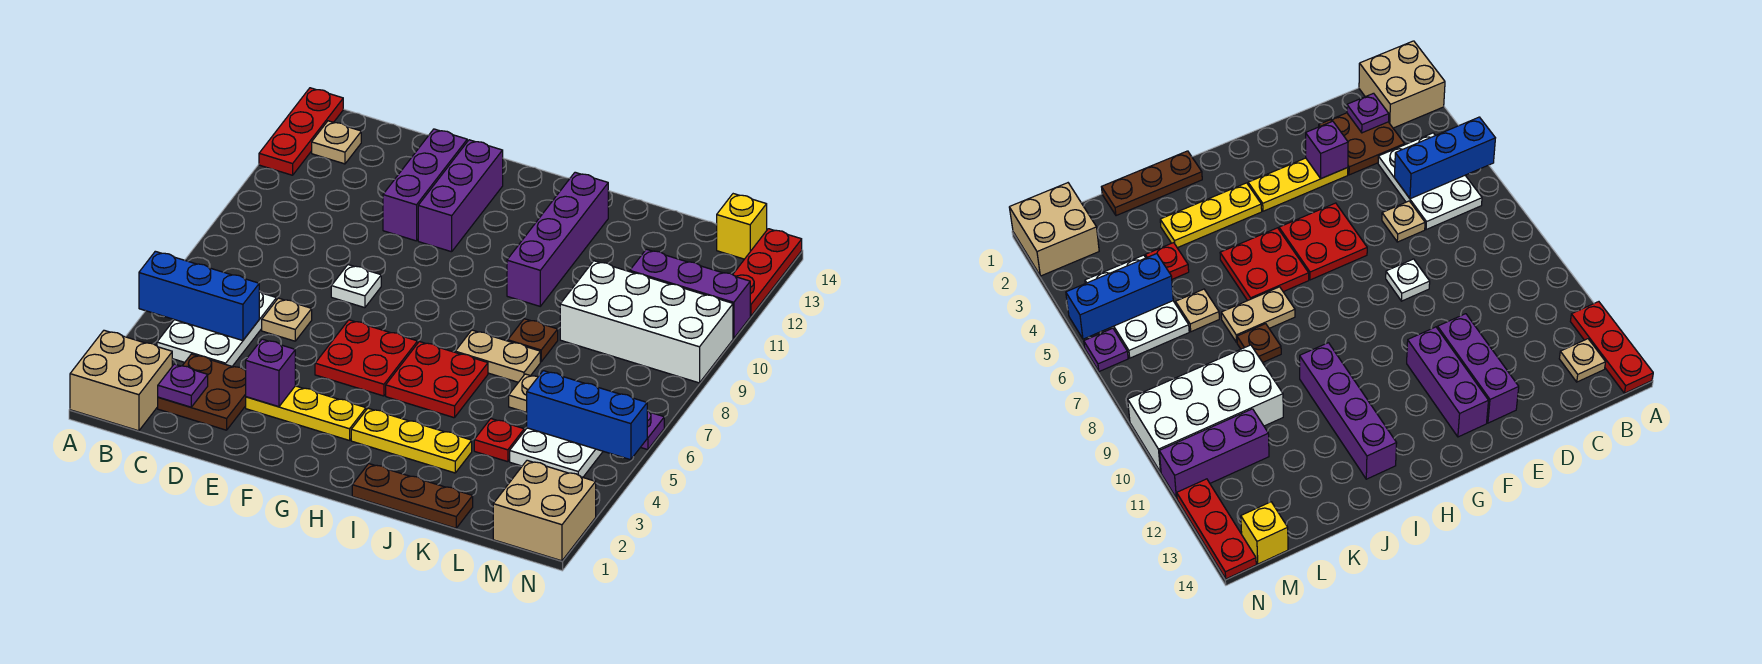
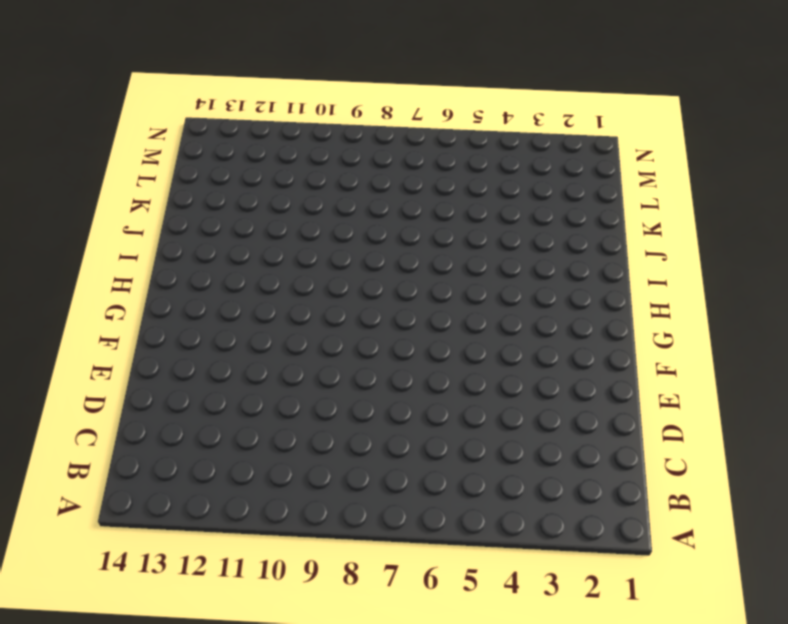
none -> tan 2x2 brick [70,330,172,431]
none -> red 1x3 plate [259,88,343,175]
none -> white 2x3 plate [157,291,276,366]
none -> tan 1x1 plate [312,121,361,164]

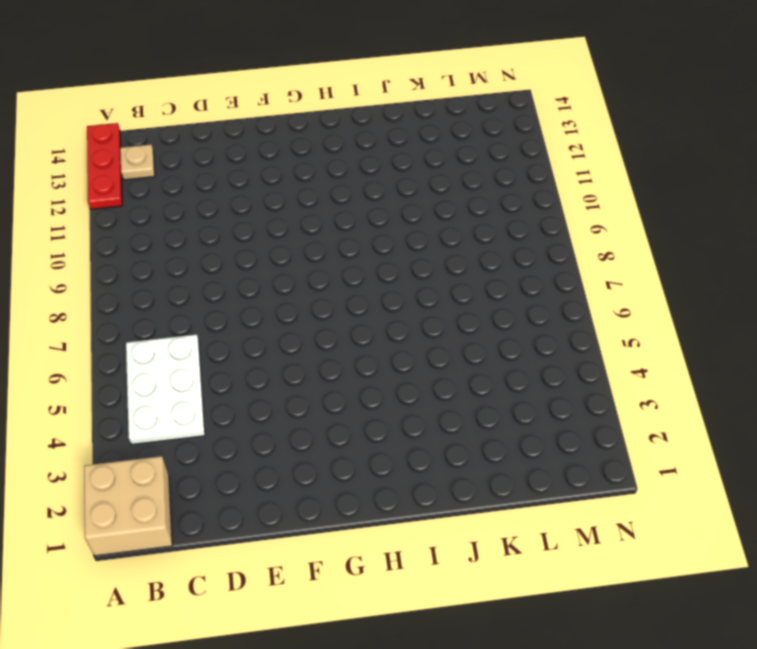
none -> brown 2x2 plate [158,354,246,430]
none -> tan 1x1 plate [262,298,312,341]
none -> yellow 1x3 plate [246,386,366,440]
none -> white 1x1 plate [331,265,381,308]

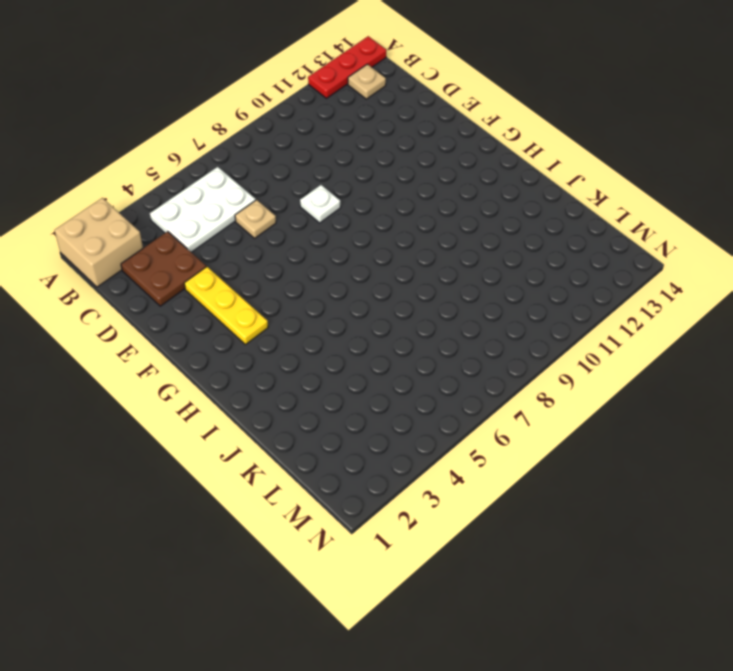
none -> purple 1x3 brick [383,129,467,241]
none -> red 2x2 plate [315,320,418,396]
none -> purple 1x3 brick [418,140,503,252]
none -> yellow 1x3 plate [351,408,472,473]

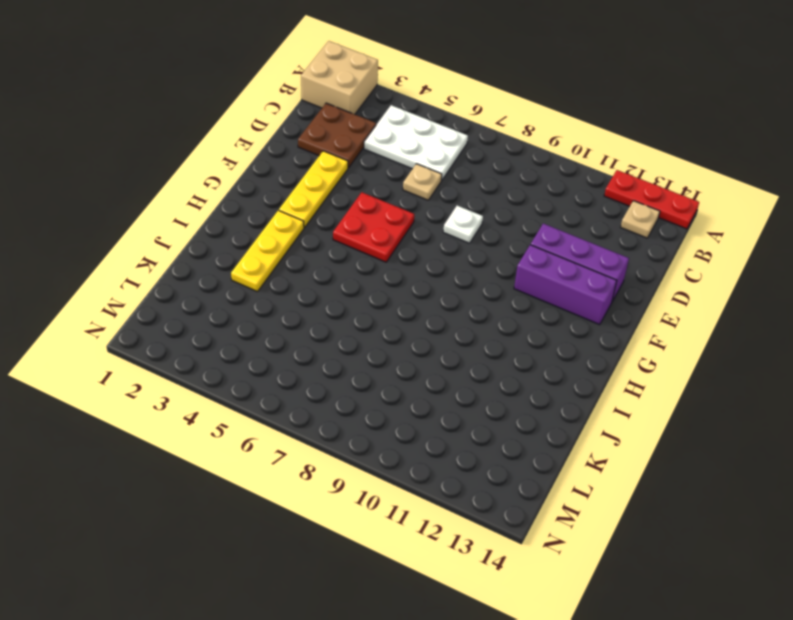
none -> red 2x2 plate [386,342,488,418]
none -> brown 1x3 plate [352,464,473,528]
none -> tan 1x2 plate [455,330,540,382]
none -> purple 1x4 brick [507,172,608,306]

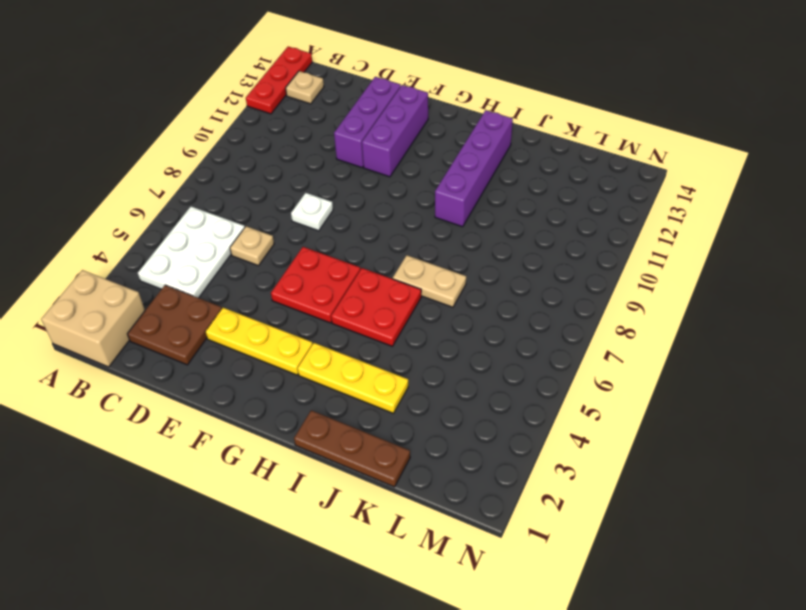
none -> brown 1x1 plate [508,319,558,362]
none -> red 1x1 plate [474,419,524,462]
none -> tan 1x1 plate [509,374,538,412]
none -> white 2x4 brick [560,261,733,383]

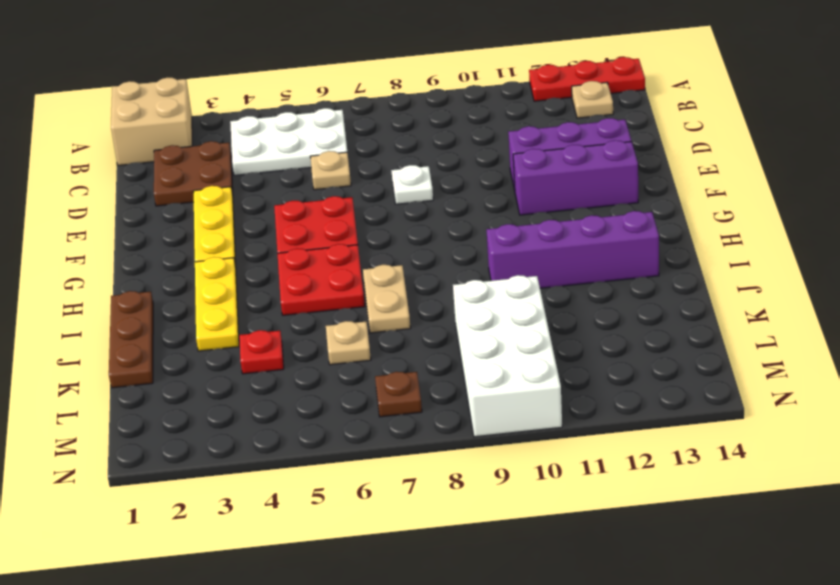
brown 1x1 plate [375,372,422,417] -> brown 1x1 plate moved to [508,319,558,362]
none -> white 2x3 plate [510,428,603,477]
none -> purple 1x3 brick [630,249,750,338]
none -> tan 2x2 brick [493,460,596,561]
none -> yellow 1x1 brick [717,194,767,259]

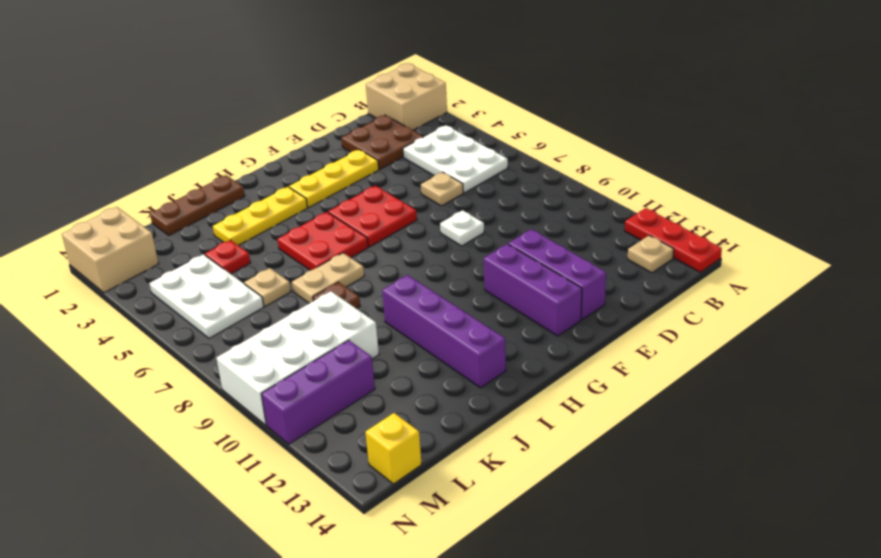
none -> purple 1x1 plate [641,411,664,450]
none -> red 1x3 plate [733,229,802,316]
none -> blue 1x3 brick [139,251,259,341]
none -> purple 1x1 plate [158,364,208,407]

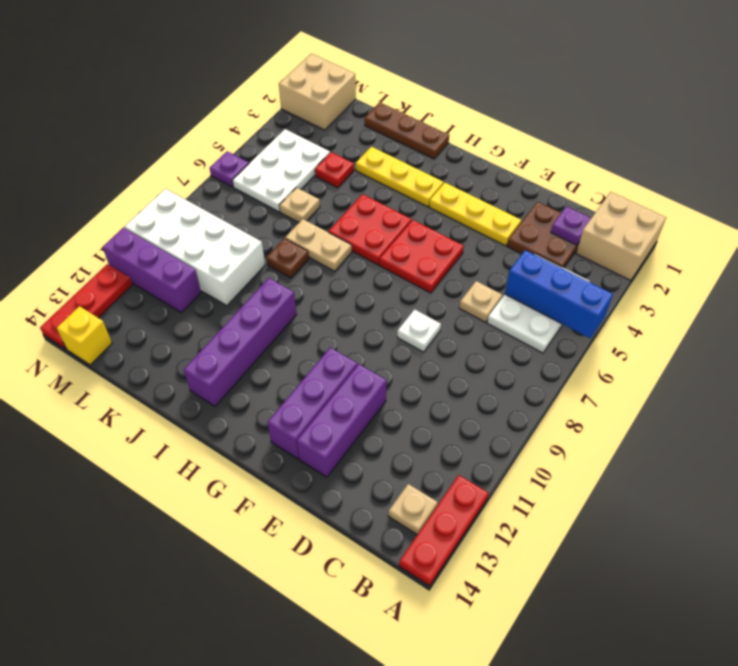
none -> purple 1x1 brick [246,339,295,407]
none -> blue 1x3 brick [527,371,647,460]

